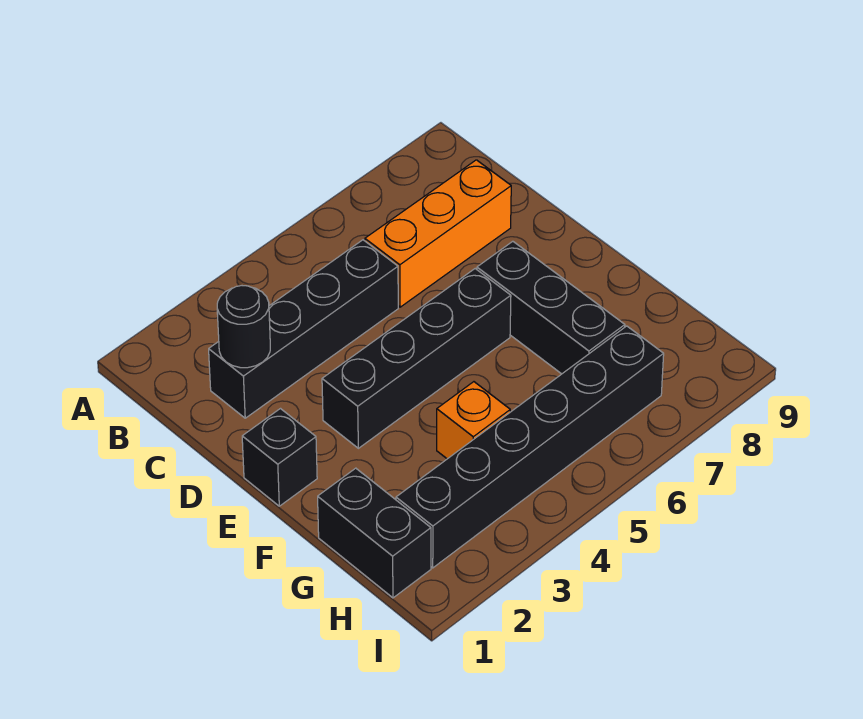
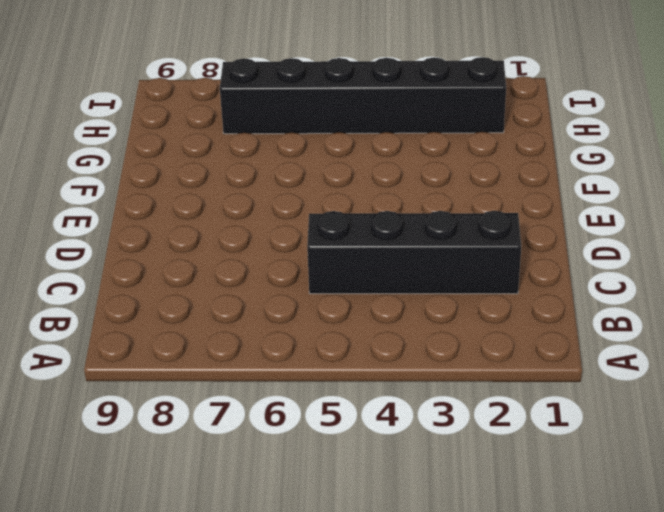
none -> orange 1x3 brick [365,160,511,307]
none -> black 1x1 brick [242,409,317,506]

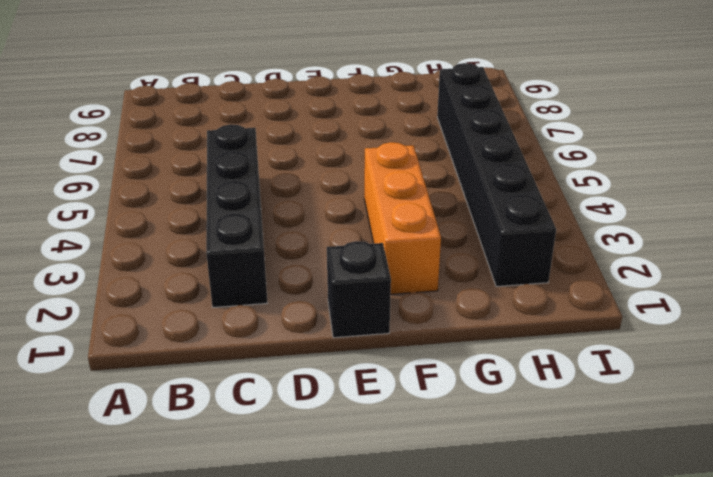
orange 1x3 brick [364,142,441,294] -> orange 1x3 brick moved to [365,160,511,307]
none -> black 1x4 brick [322,269,511,448]
none -> black 1x3 brick [477,241,625,374]

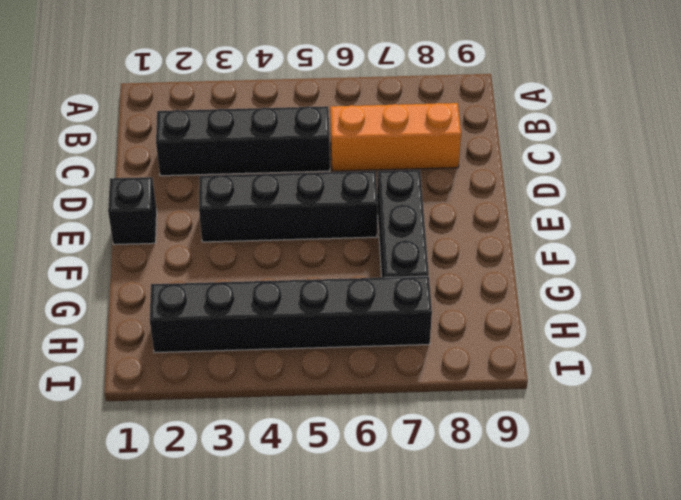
none -> black 1x2 brick [318,468,431,598]
none -> orange 1x1 brick [437,382,510,459]

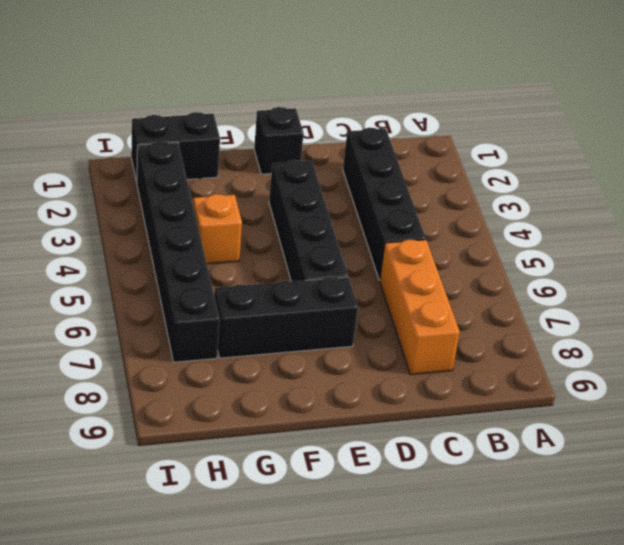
none -> black 1x1 round brick [217,286,270,368]

